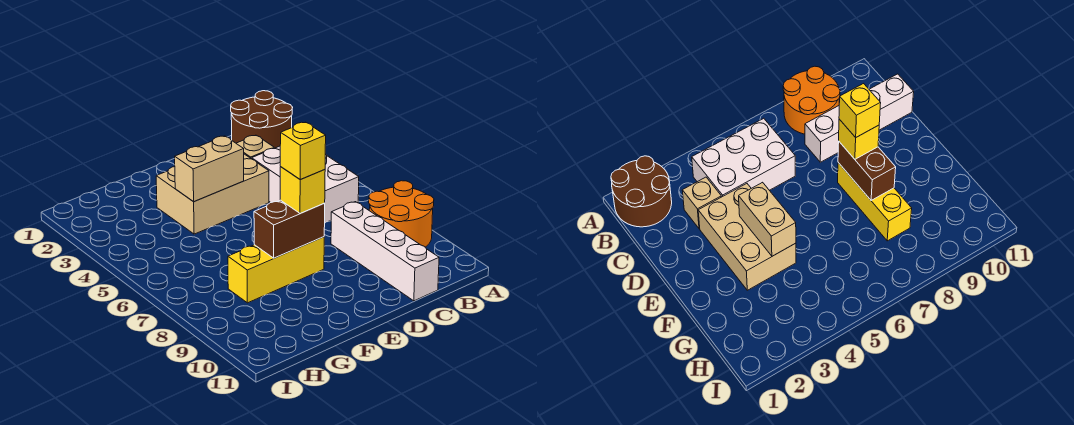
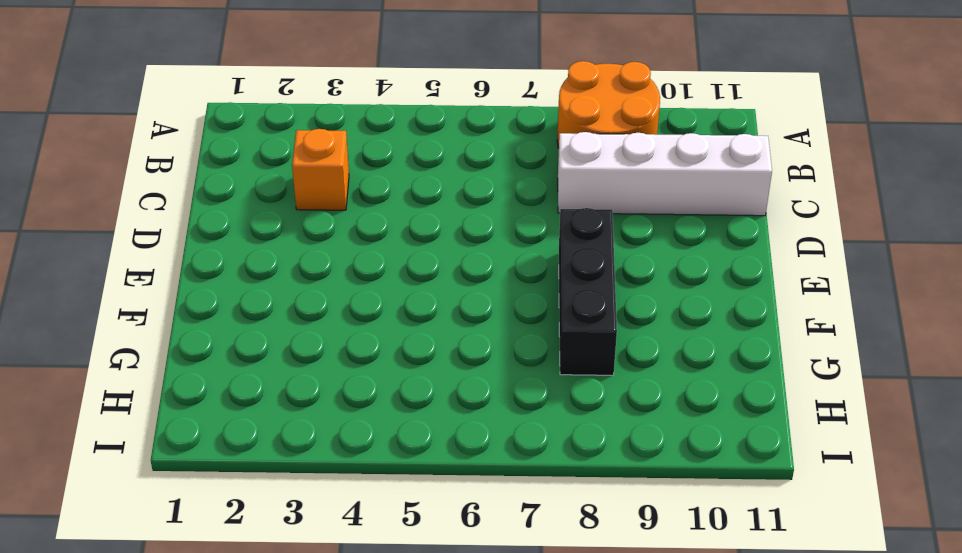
orange 1x1 brick [292,129,349,210] -> tan 1x1 brick [236,135,274,159]
black 1x3 brick [559,208,617,375] -> yellow 1x3 brick [228,237,324,303]
none -> brown 2x2 round brick [231,91,293,148]
none -> white 2x3 brick [252,146,359,223]

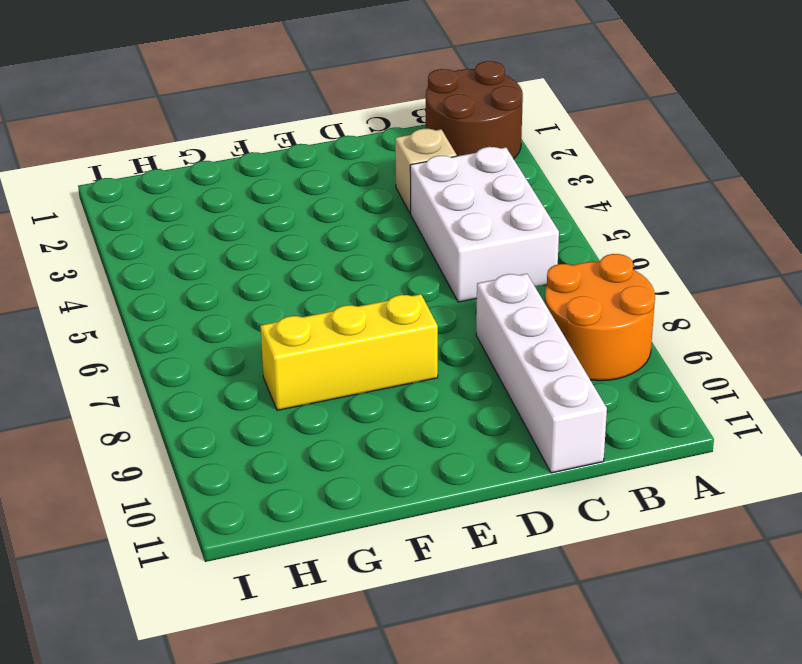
none -> tan 2x3 brick [156,154,269,234]
none -> tan 1x2 brick [175,136,244,202]

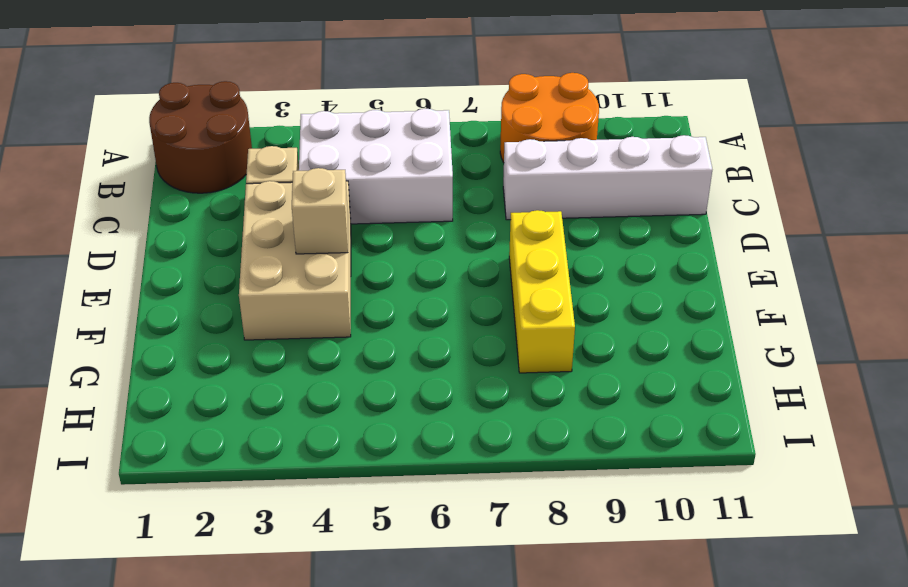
tan 1x1 brick [292,168,348,254] -> tan 1x2 brick [175,136,244,202]
none -> brown 1x2 brick [254,200,325,258]
none -> yellow 1x1 brick [280,167,325,214]

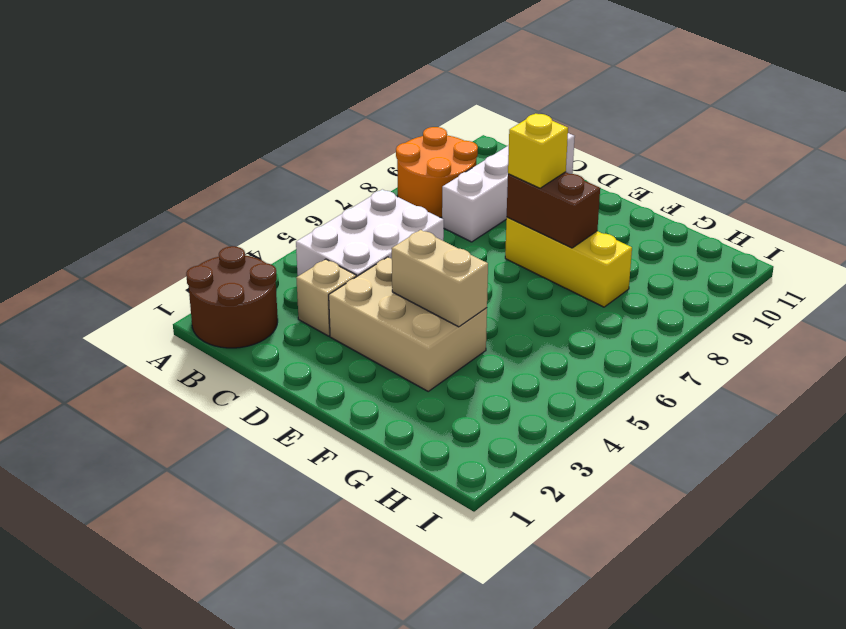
none -> yellow 1x1 brick [280,122,326,180]

